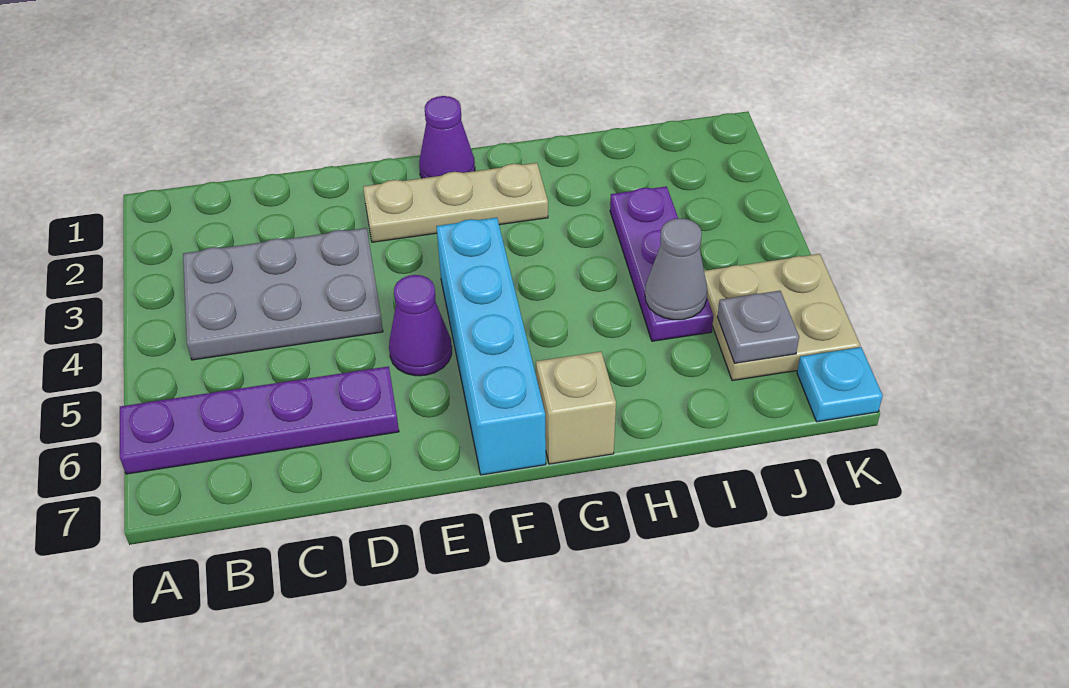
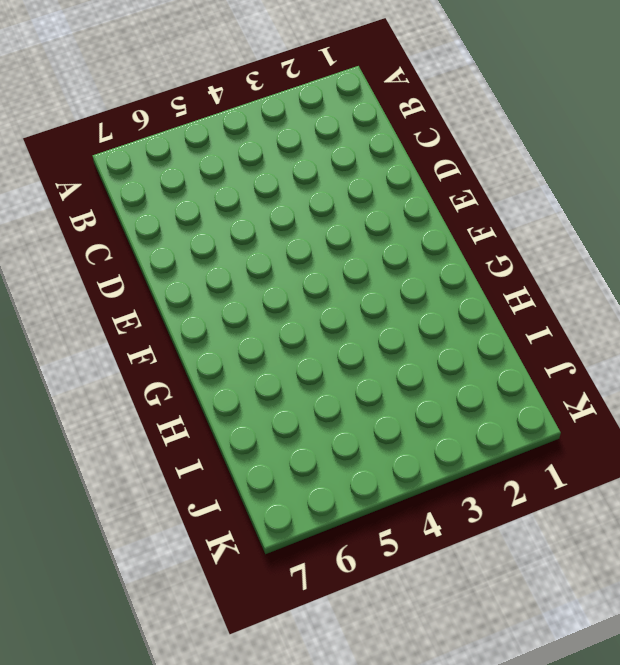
none -> purple 1x4 plate [120,366,399,474]
none -> grey 2x3 plate [183,228,383,360]
none -> tan 1x3 plate [363,163,548,242]

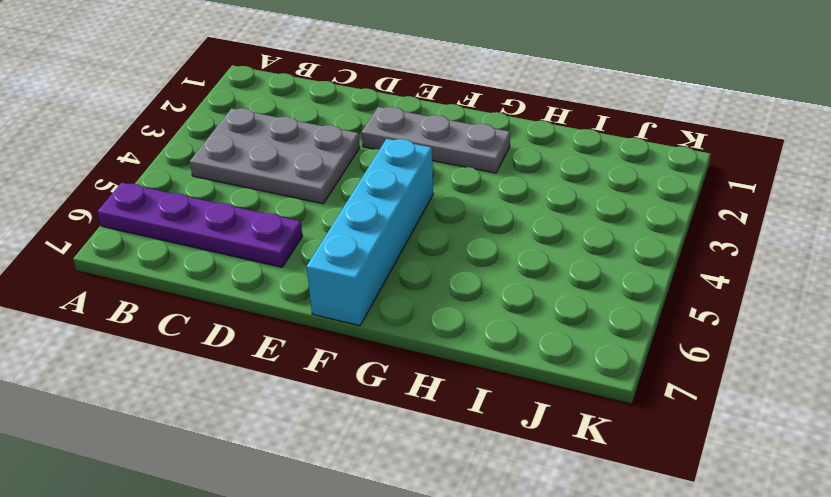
grey 1x3 plate [362,107,510,173] -> tan 1x3 plate [363,163,548,242]
none -> purple 1x1 cone [389,275,452,376]
none -> purple 1x1 cone [419,96,475,178]
none -> tan 1x1 brick [536,352,616,464]

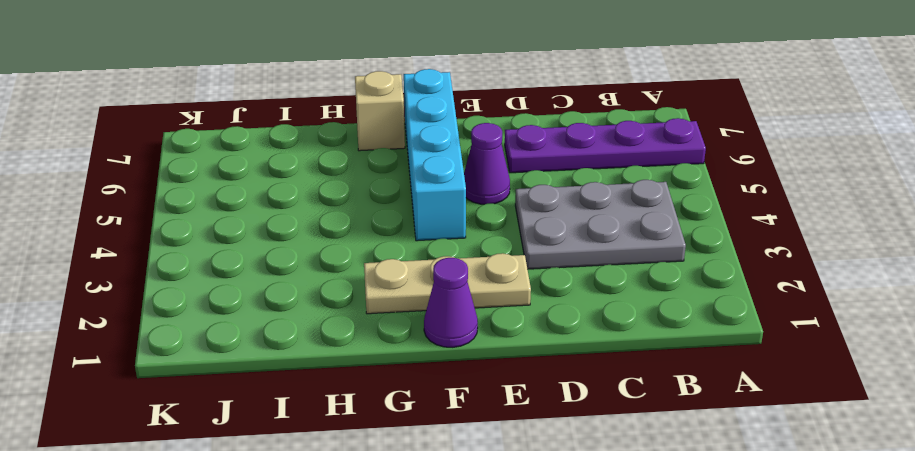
none -> purple 1x3 plate [610,186,713,341]
none -> tan 2x2 plate [704,254,860,381]
none -> cyan 1x1 plate [797,347,883,422]

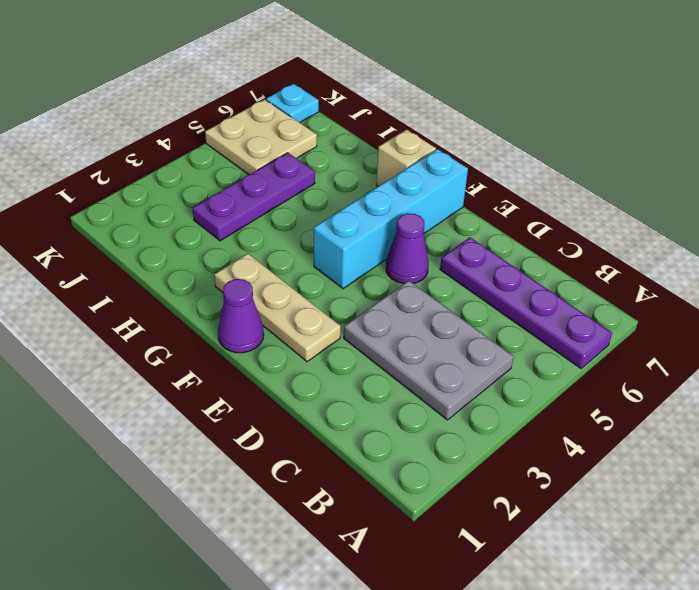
none -> grey 1x1 cone [645,218,708,320]
none -> grey 1x1 plate [718,291,799,363]

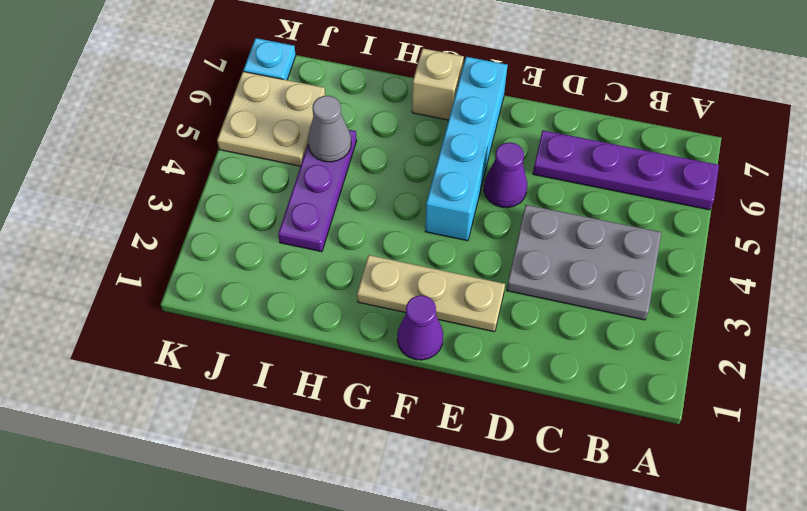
none -> grey 1x1 plate [718,291,799,363]

